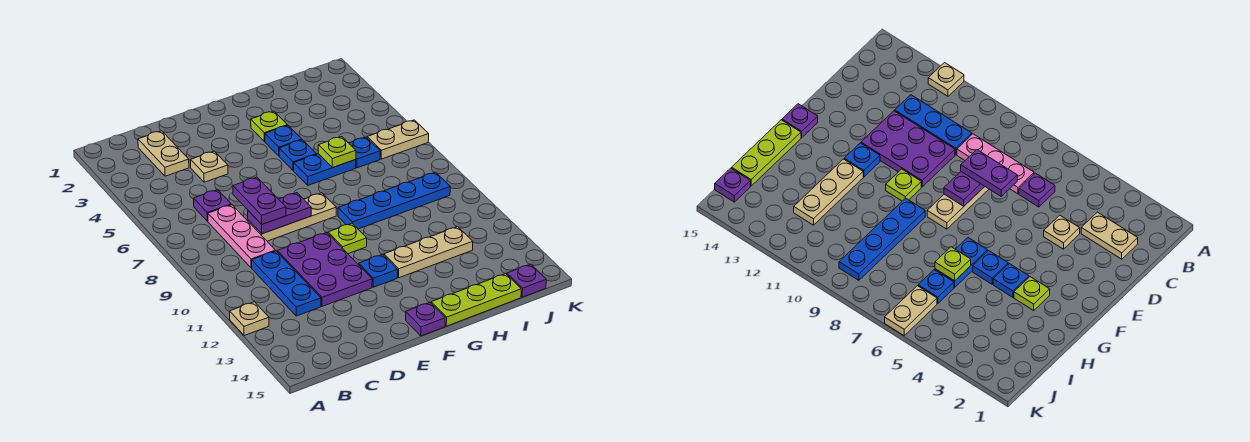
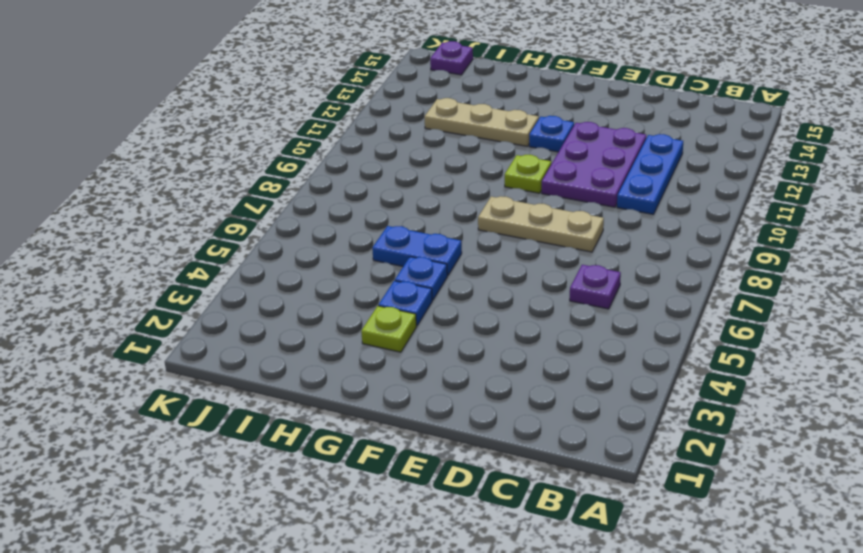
none -> tan 1x1 plate [230,302,269,336]
none -> tan 1x2 plate [138,131,189,176]
none -> pink 1x3 plate [208,205,275,268]

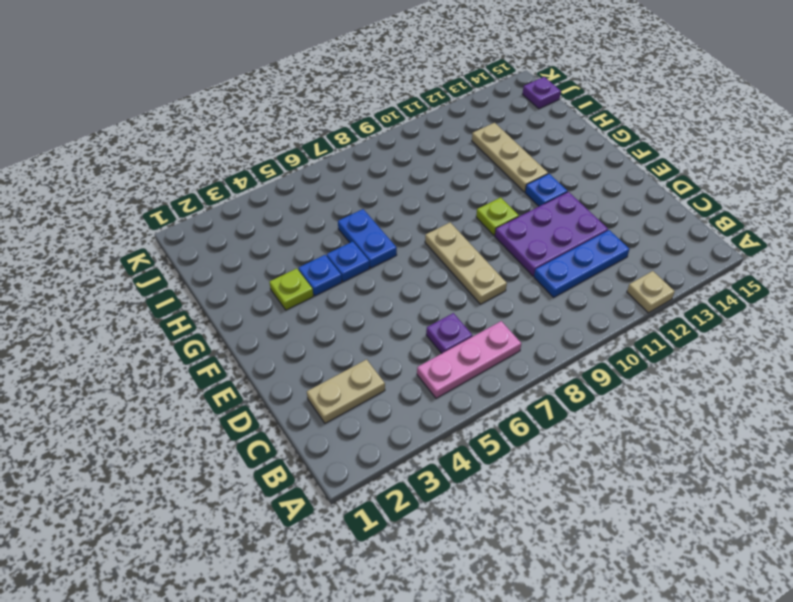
pink 1x3 plate [417,321,521,398] -> pink 1x3 plate moved to [208,205,275,268]
none -> tan 1x1 plate [191,151,228,182]
none -> purple 1x1 plate [406,302,445,336]
none -> blue 1x4 plate [338,172,450,229]

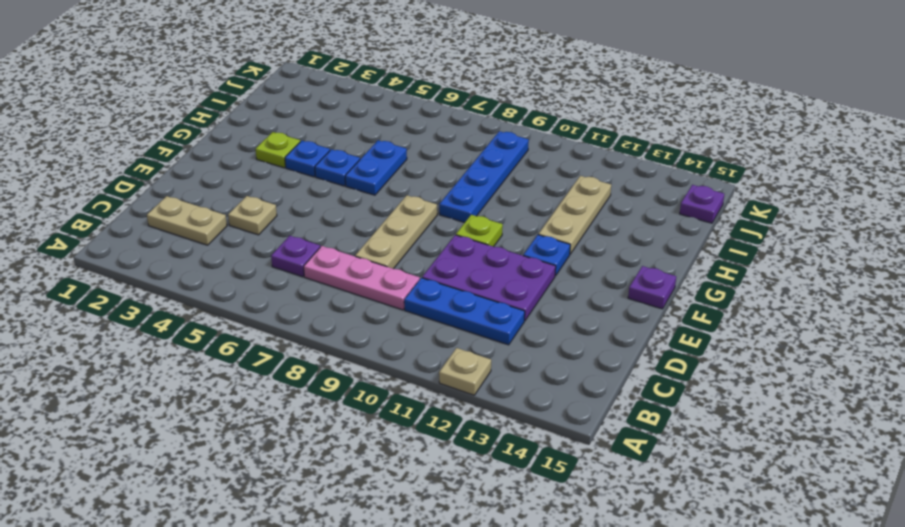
none -> lime 1x3 plate [431,274,521,326]
none -> blue 1x1 plate [349,137,380,168]
none -> tan 1x2 plate [367,120,429,159]

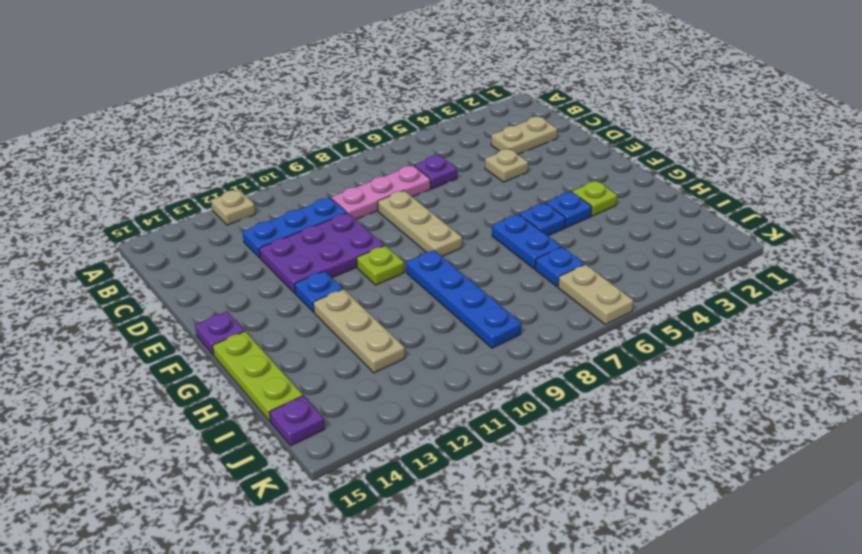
none -> purple 1x2 plate [248,193,311,234]
none -> lime 1x1 plate [318,137,356,167]
none -> purple 1x2 plate [233,177,286,224]

